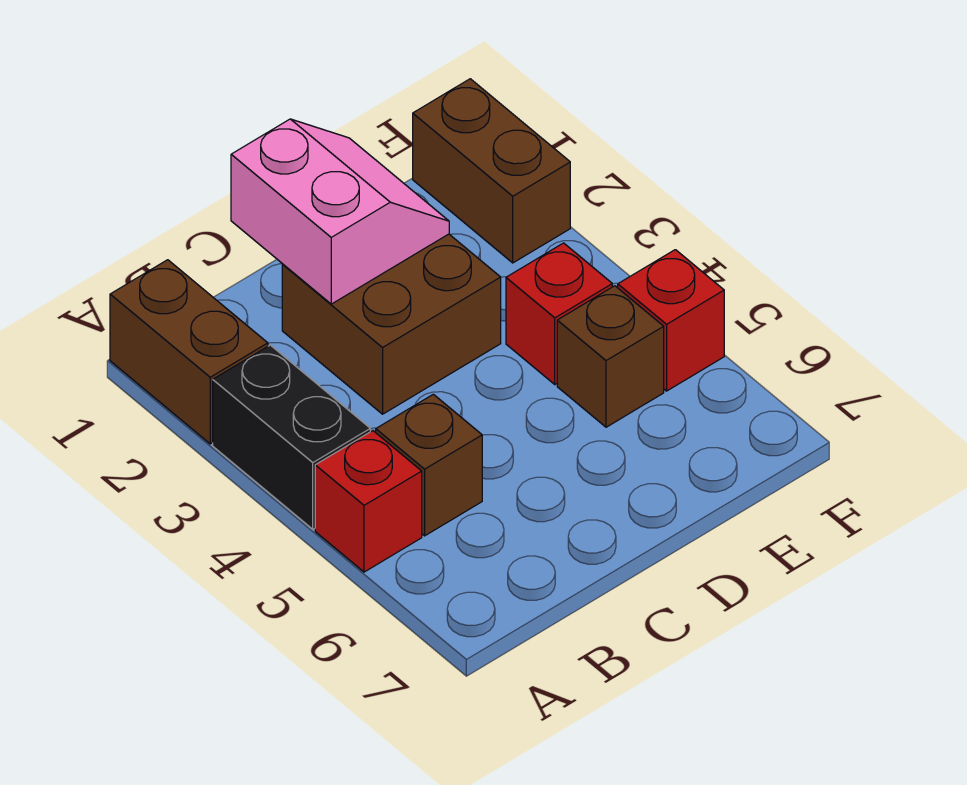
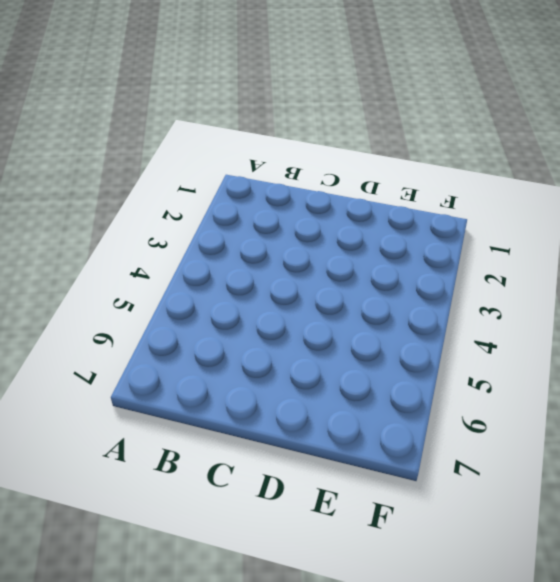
none -> brown 1x2 brick [110,260,268,444]
none -> black 1x2 brick [213,345,370,529]

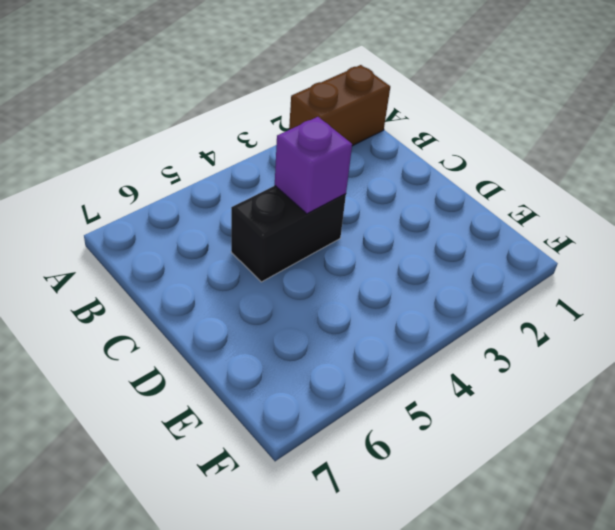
black 1x2 brick [231,186,346,282] -> black 1x2 brick moved to [213,345,370,529]
purple 1x1 brick [275,117,352,214] -> none
none -> red 1x1 brick [315,431,422,572]
none -> brown 1x1 brick [376,394,482,536]

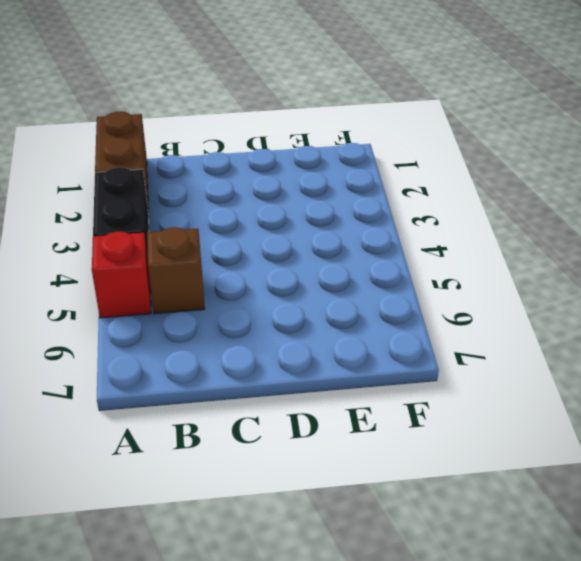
none -> brown 2x2 brick [282,234,501,414]
none -> red 1x1 brick [506,243,612,384]

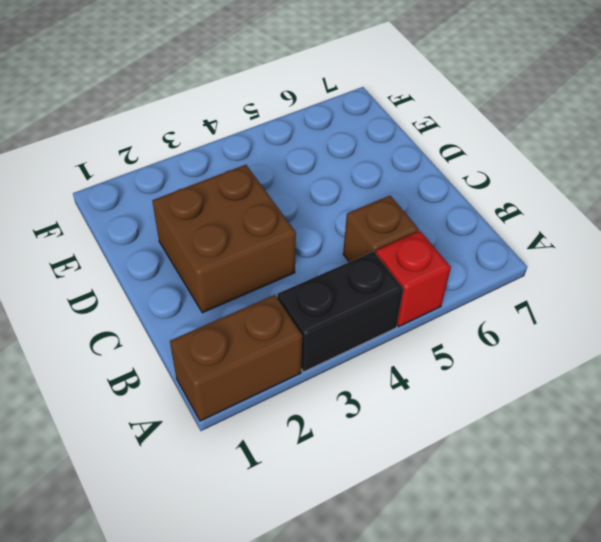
none -> red 1x1 brick [506,243,612,384]
none -> brown 1x1 brick [557,286,664,427]

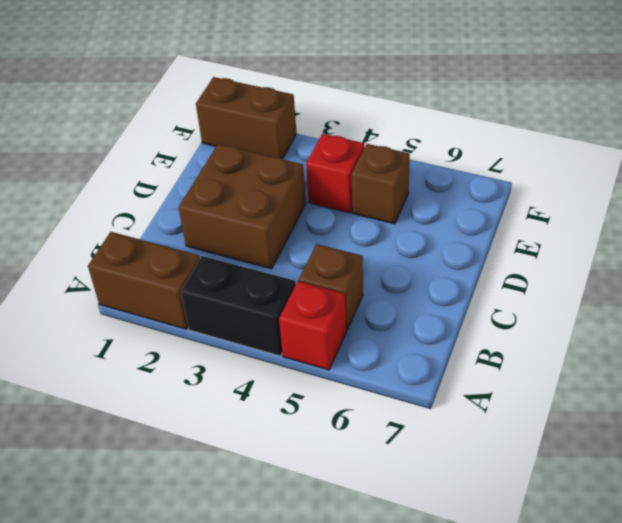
none -> red 1x1 brick [618,250,724,391]
none -> pink 2x2 slope [231,119,449,304]

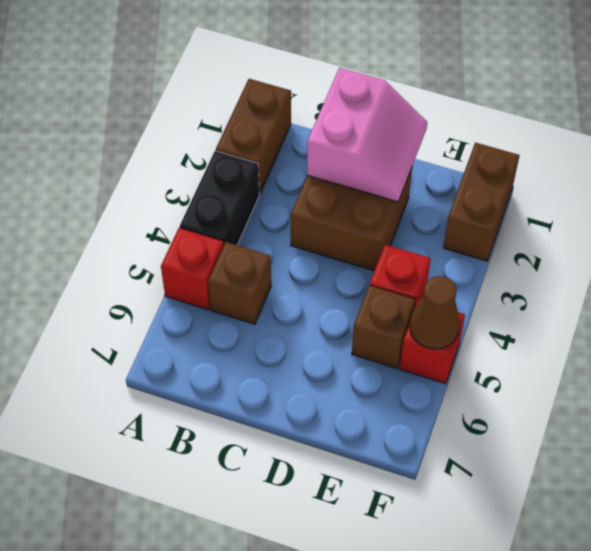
brown 1x1 cone [410,276,460,349] -> none

